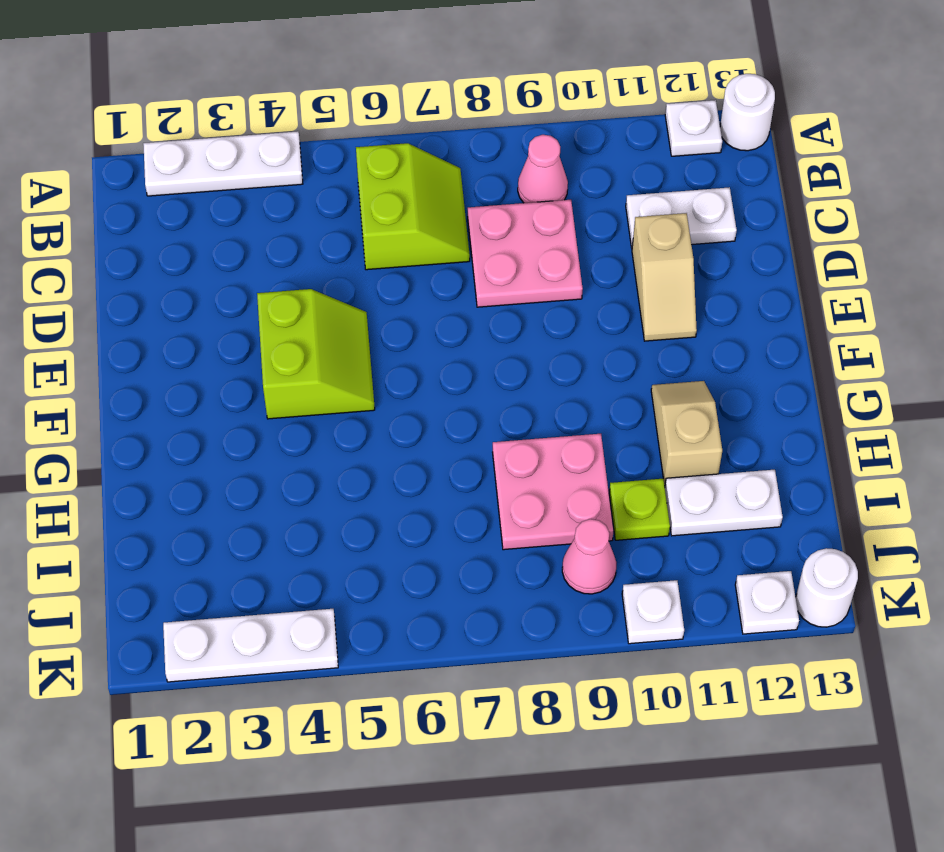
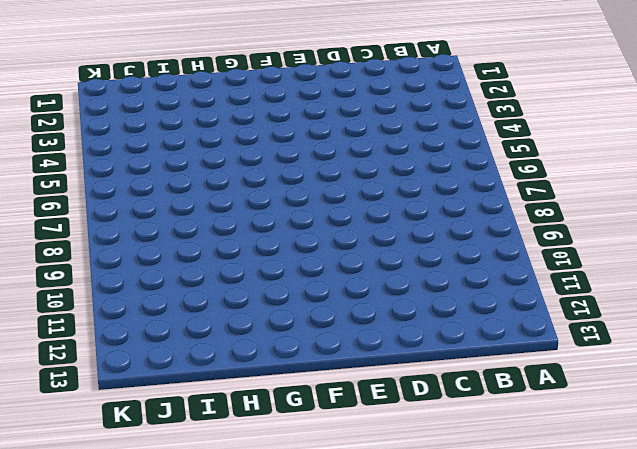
none -> white 1x3 plate [143,131,303,196]
none -> white 1x1 plate [665,100,722,156]
none -> white 1x1 round brick [720,74,775,151]

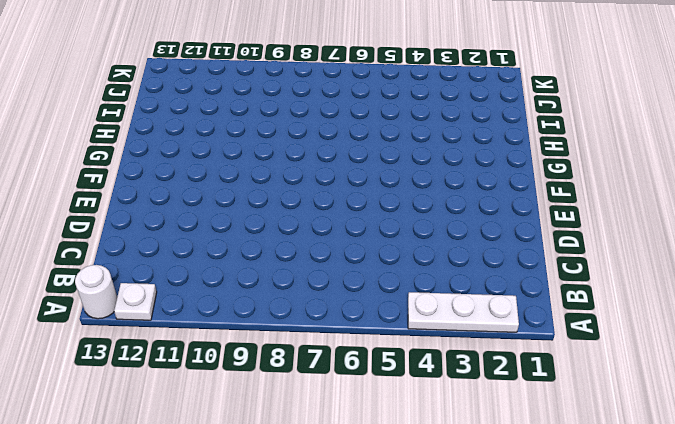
none -> lime 2x2 slope [356,143,470,270]
none -> pink 1x1 cone [518,135,568,203]
none -> pink 2x2 plate [468,200,583,307]

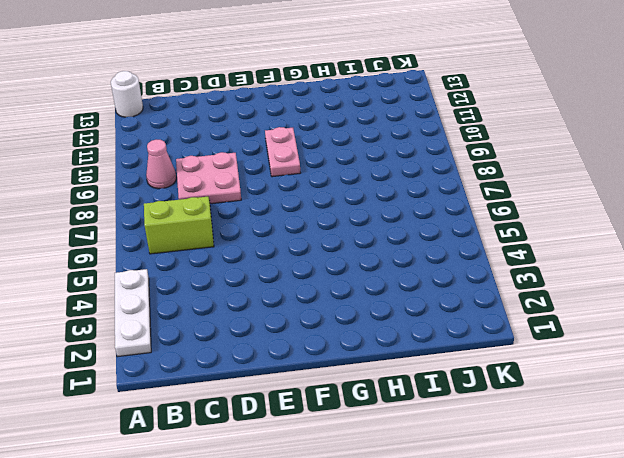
pink 1x2 plate [265,127,300,177] -> none
none -> white 1x1 plate [665,100,722,156]
none -> white 1x2 plate [626,187,737,248]
none -> tan 1x2 slope [632,213,697,341]

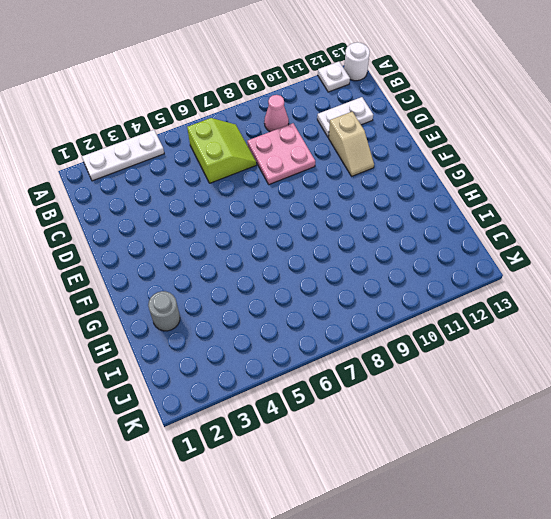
grey 1x1 round brick [148,291,180,331] -> none
none -> lime 2x2 slope [257,289,375,419]
none -> tan 1x2 slope [651,381,722,486]
none -> pink 2x2 plate [493,434,614,550]

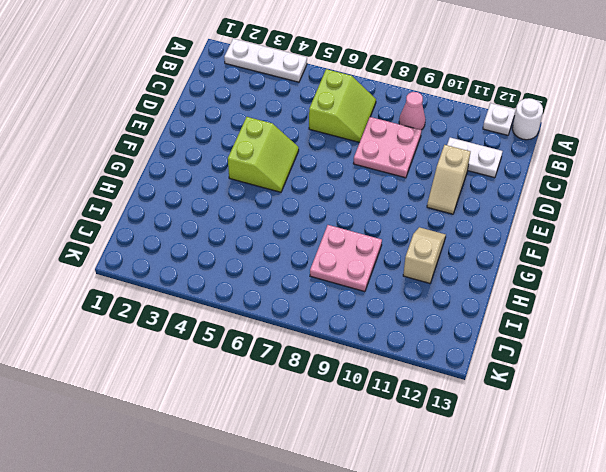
none -> lime 1x1 plate [609,479,670,540]
none -> white 1x2 plate [665,470,783,536]
none -> pink 1x1 cone [562,519,616,594]

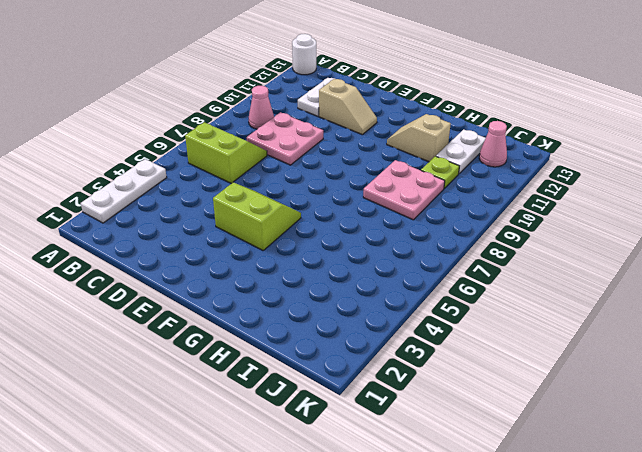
pink 1x1 cone [479,121,507,167] -> pink 1x1 cone moved to [562,519,616,594]
none -> white 1x1 plate [665,100,722,156]
none -> white 1x3 plate [163,609,338,682]
none -> white 1x1 plate [622,580,684,644]

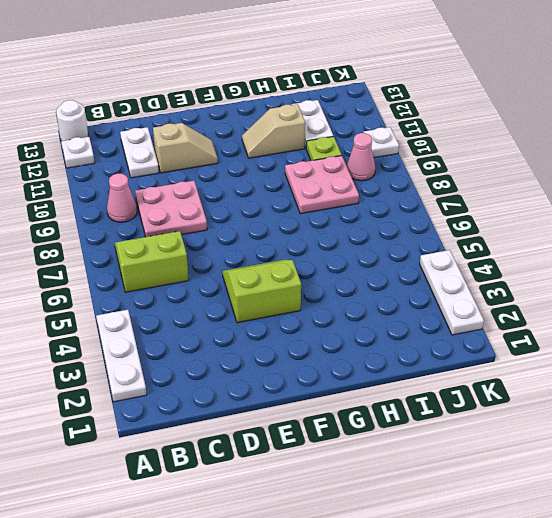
none -> white 1x1 plate [735,571,799,634]
none -> white 1x1 round brick [796,548,858,627]

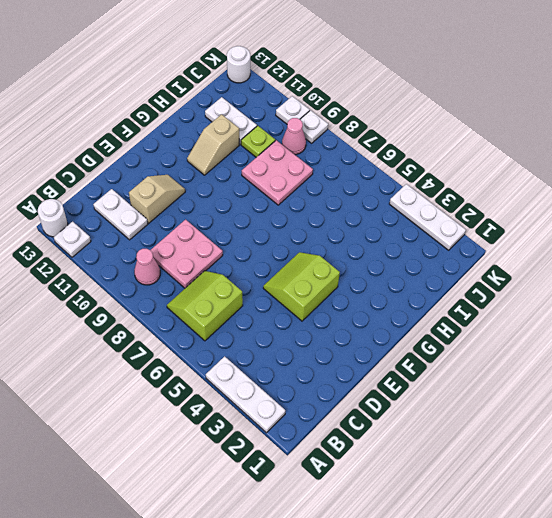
white 1x1 plate [300,110,328,143] -> white 1x1 plate moved to [735,571,799,634]

